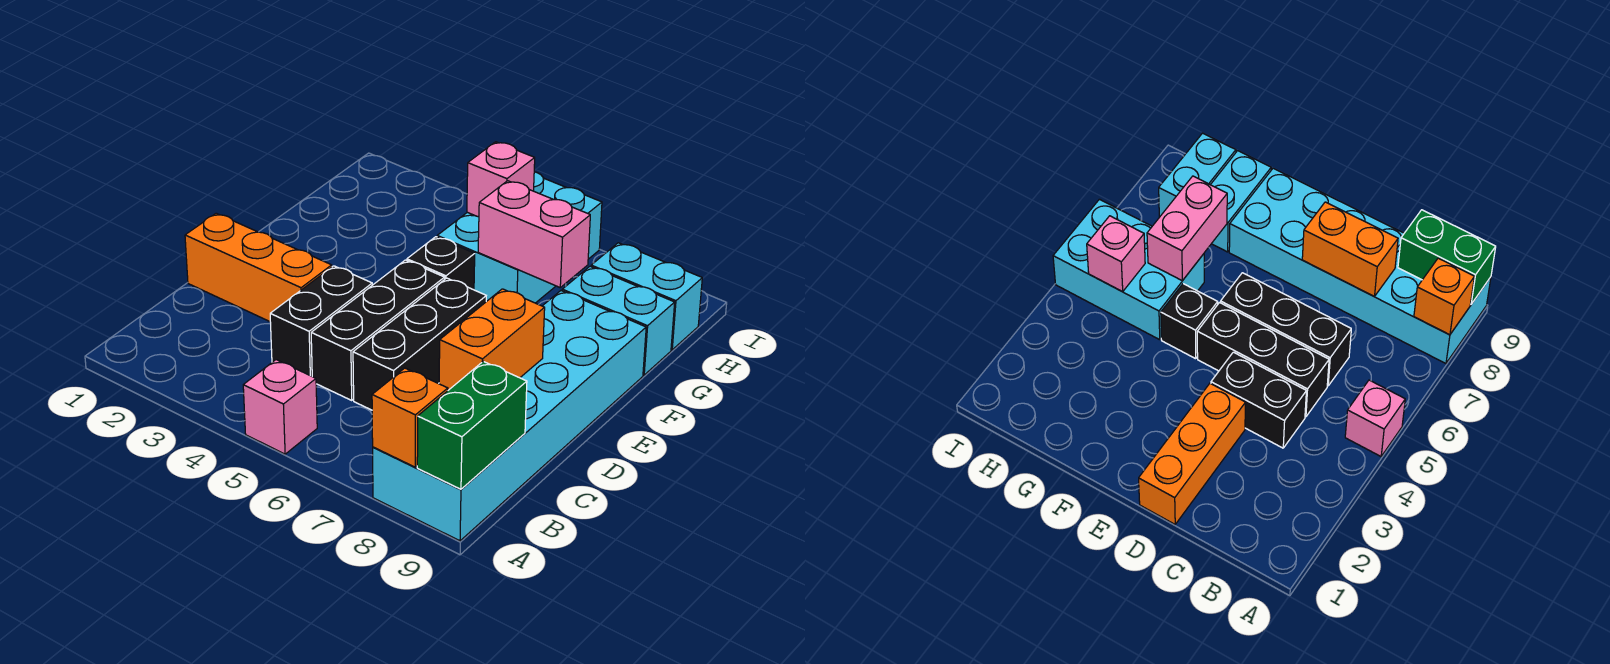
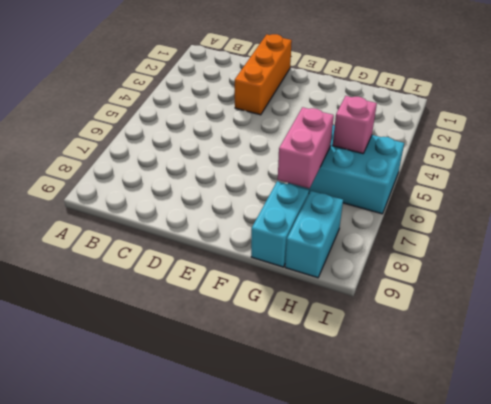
none -> pink 1x1 brick [243,360,317,454]
none -> cyan 2x6 brick [373,291,646,541]
none -> black 1x2 brick [270,266,372,376]

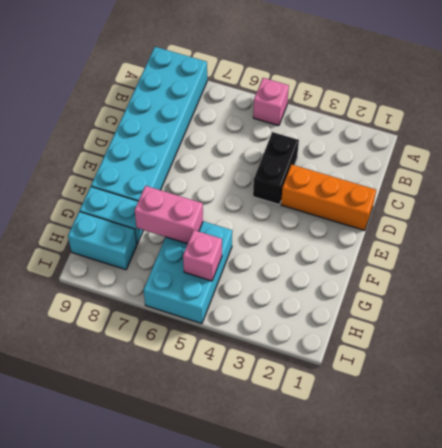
none -> black 1x3 brick [311,260,445,400]
none -> black 1x3 brick [353,278,486,410]
none -> black 1x1 brick [407,237,475,290]

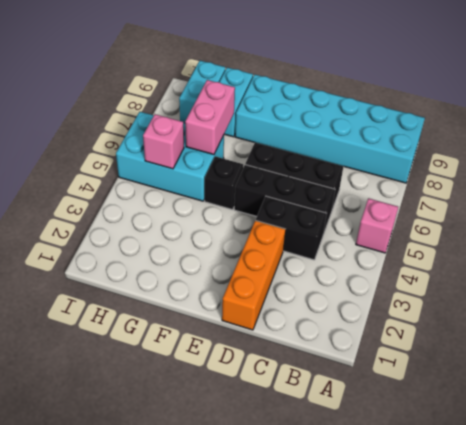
none -> orange 1x1 brick [372,368,448,467]
none -> green 1x2 brick [417,361,527,489]
none -> orange 1x2 brick [439,289,545,390]

